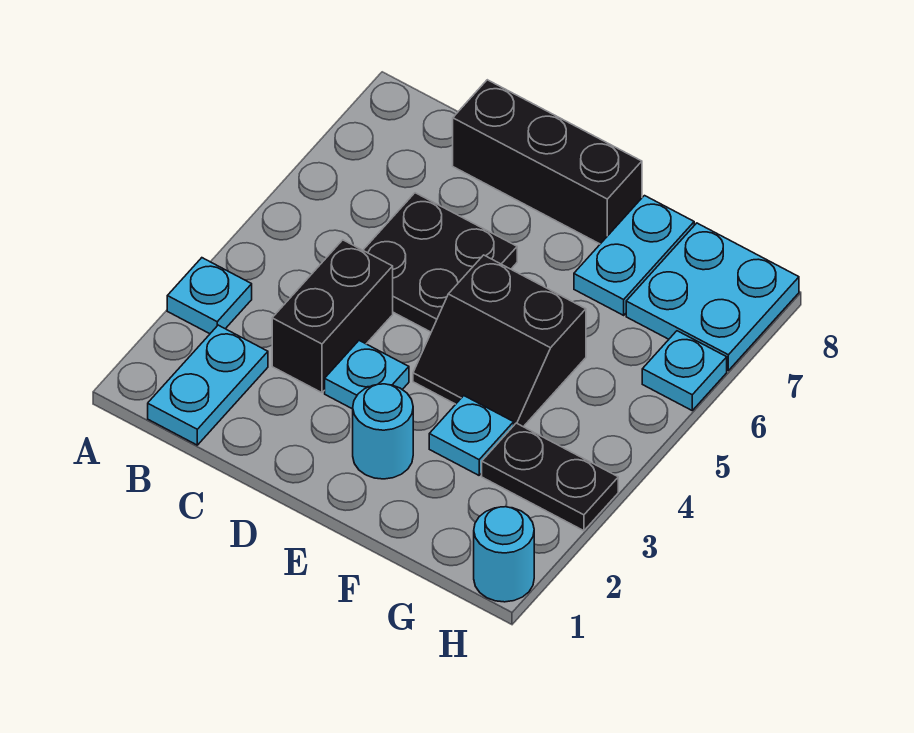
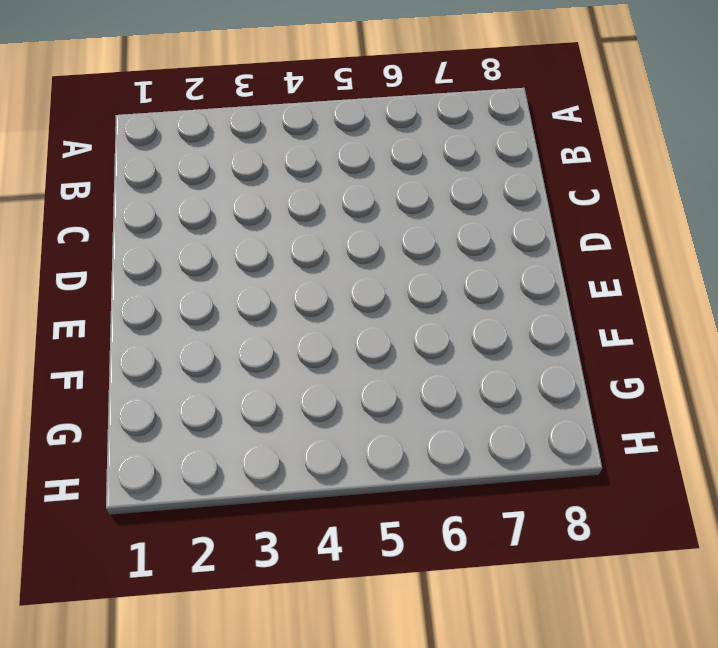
none -> cyan 1x1 plate [167,258,252,334]
none -> cyan 1x2 plate [148,325,268,445]
none -> black 1x2 brick [272,240,393,393]

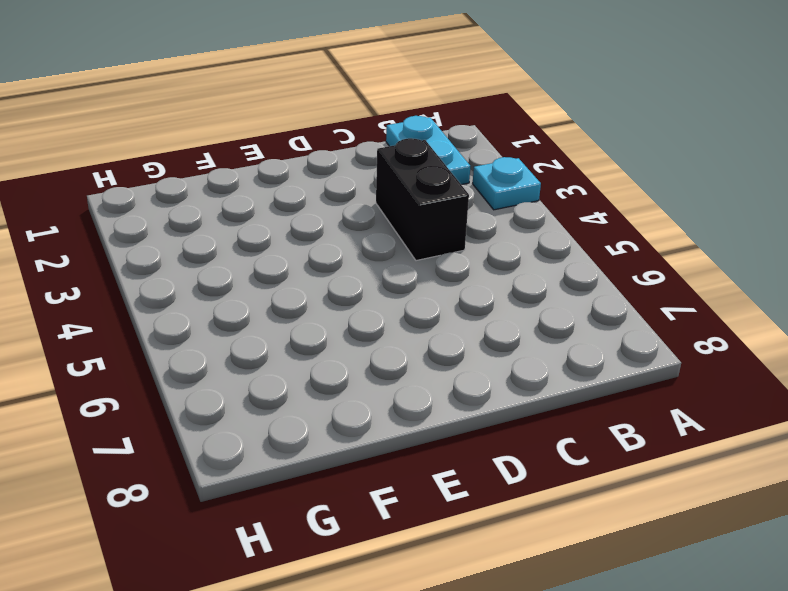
none -> black 2x2 plate [363,193,517,332]
none -> black 1x3 brick [453,80,642,244]
none -> cyan 1x1 plate [325,341,409,409]

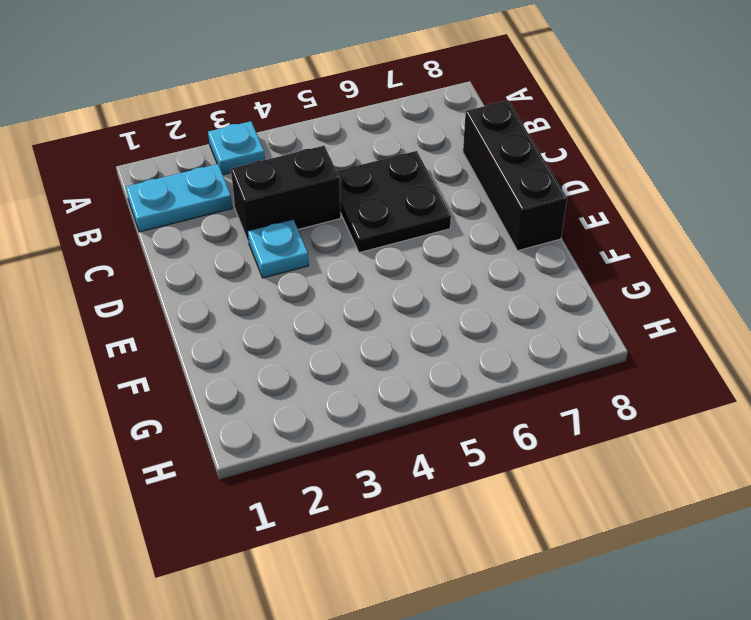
none -> cyan 1x1 round brick [353,384,413,479]
none -> black 2x2 slope [413,255,586,427]
none -> cyan 1x1 plate [429,396,514,475]

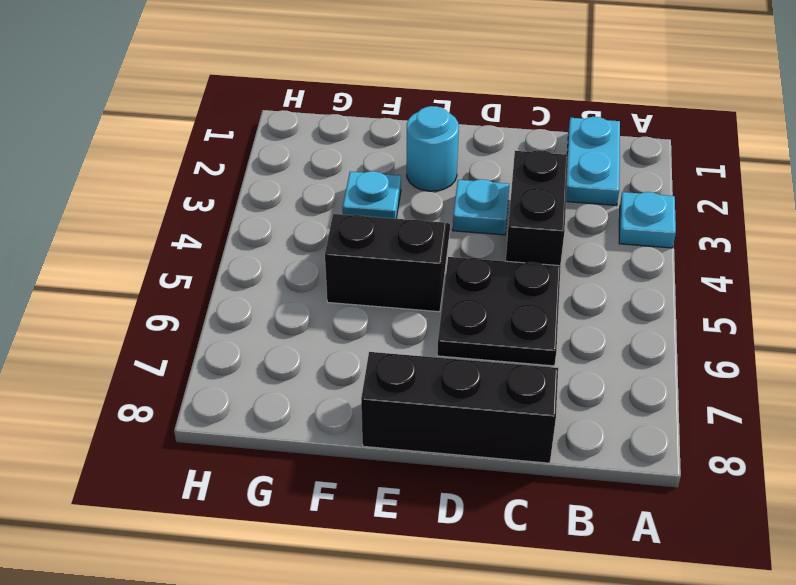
none -> cyan 1x2 plate [574,196,694,315]
none -> black 1x2 plate [482,423,618,531]
none -> cyan 2x2 plate [626,223,799,370]

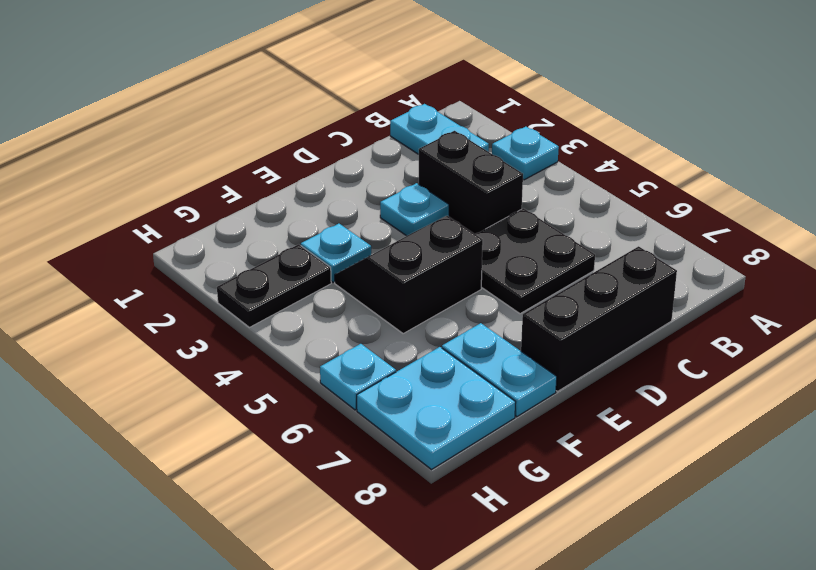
none -> cyan 1x1 round brick [353,384,413,479]
none -> cyan 1x1 round brick [474,507,534,602]

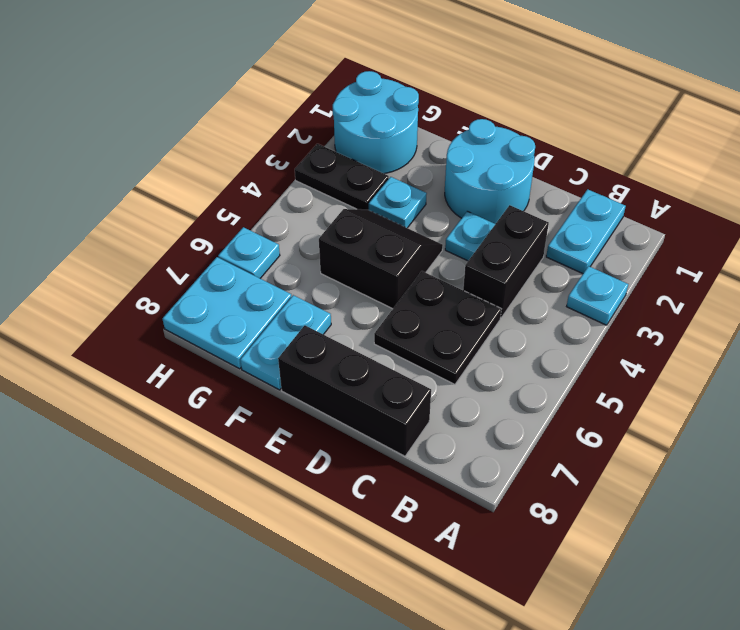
cyan 2x2 round brick [445,119,535,224] -> cyan 1x1 round brick [353,384,413,479]
cyan 2x2 round brick [333,71,419,174] -> cyan 1x1 round brick [474,507,534,602]

